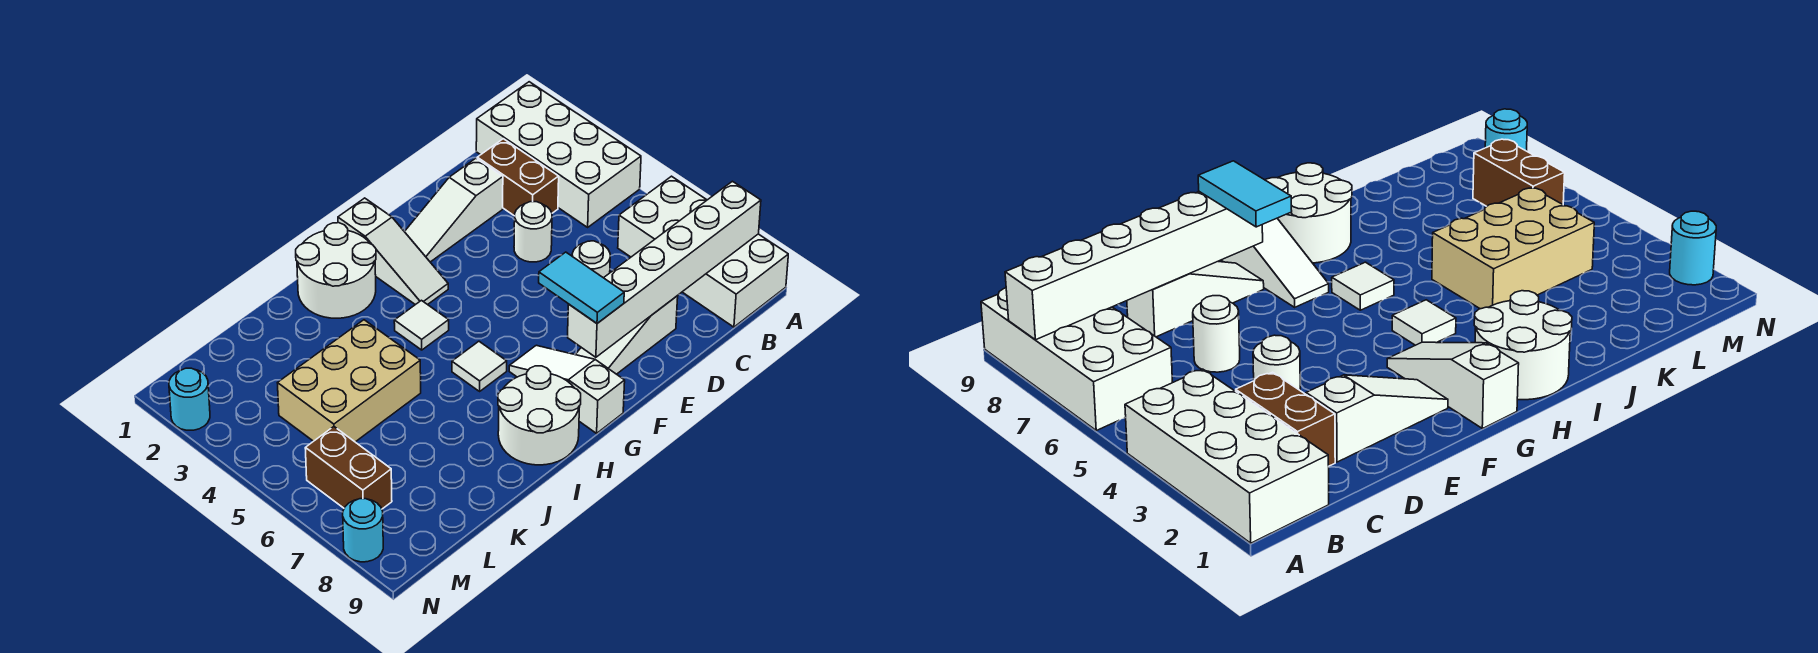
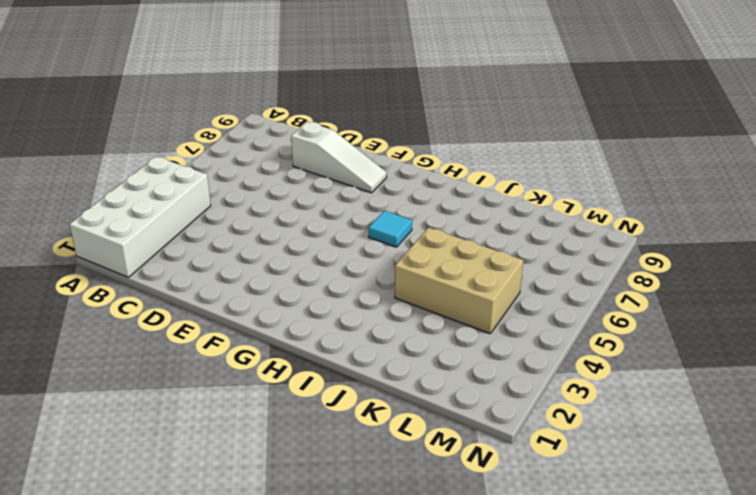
cyan 1x1 tile [369,211,412,247] -> white 1x1 tile [452,341,507,391]
none -> white 2x4 brick [618,176,788,327]
none -> brown 1x2 brick [477,139,559,216]
none -> white 1x3 slope [405,158,503,262]

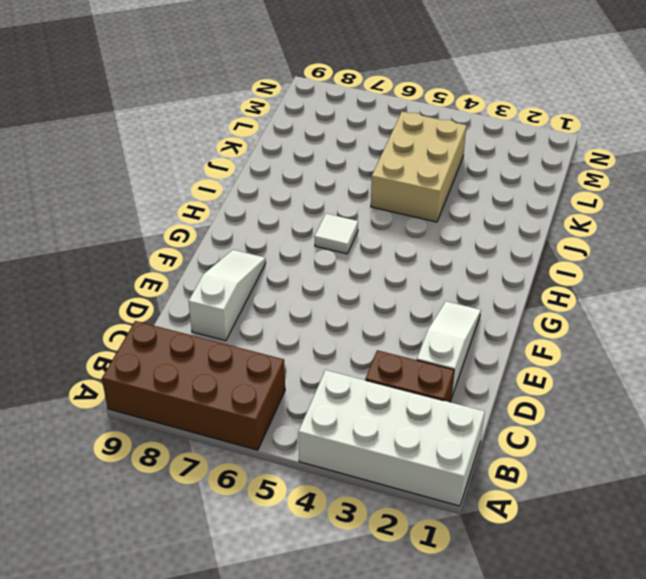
brown 2x4 brick [102,321,285,450] -> white 2x4 brick [618,176,788,327]
none -> white 1x1 round brick [514,202,552,262]
none -> white 1x1 round brick [572,241,610,278]
none -> white 1x3 slope [338,198,448,305]

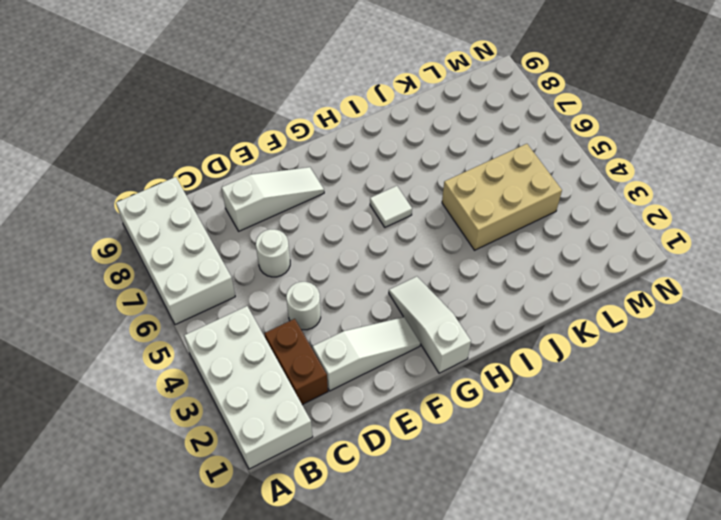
none -> white 1x3 slope [509,345,625,433]
none -> white 2x2 round brick [296,223,376,318]
none -> white 1x1 tile [394,300,449,350]

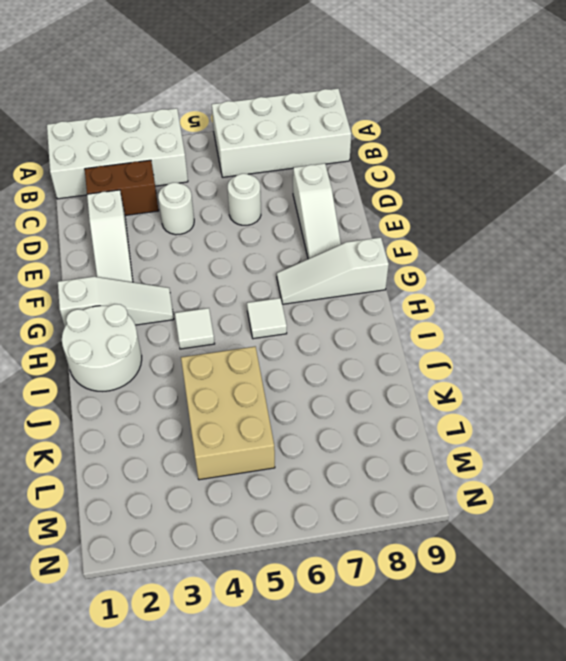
none -> white 2x2 round brick [498,366,581,465]
none -> brown 1x2 brick [305,427,392,509]
none -> cyan 1x1 round brick [169,368,210,430]

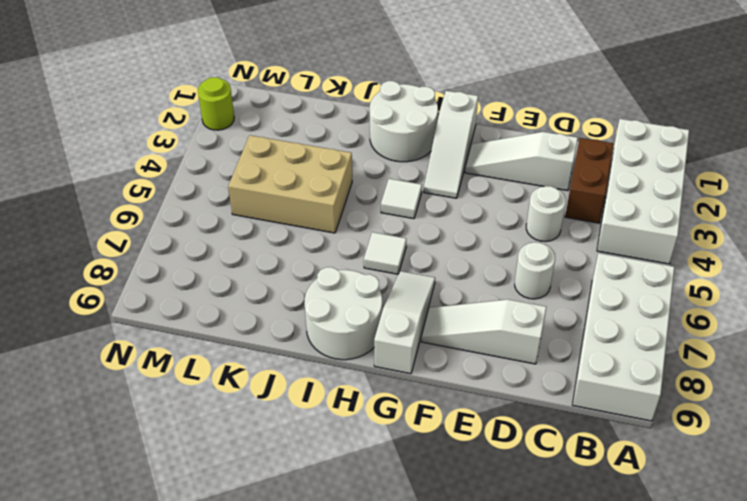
lime 1x1 round brick [198,77,234,130] -> cyan 1x1 round brick [169,368,210,430]
none -> brown 1x2 brick [305,427,392,509]
none -> cyan 1x1 round brick [343,499,383,562]
none -> white 1x6 brick [568,181,761,357]

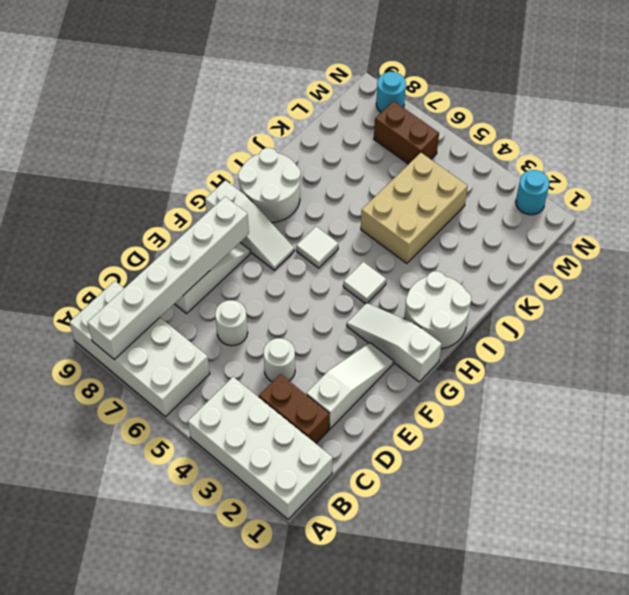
none -> cyan 1x2 tile [539,252,624,323]

